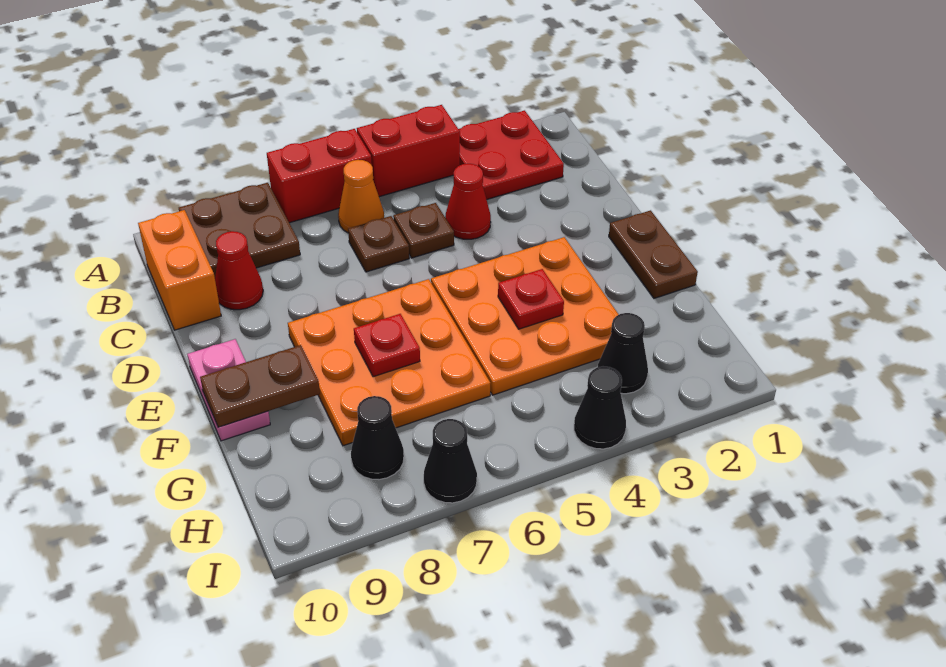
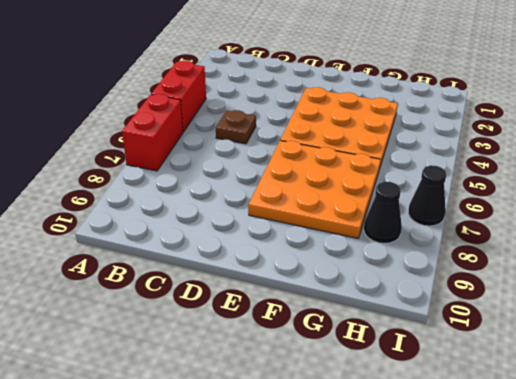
none -> red 2x2 plate [459,110,564,200]
none -> brown 2x2 plate [179,183,300,277]
none -> orange 1x1 cone [338,160,384,233]

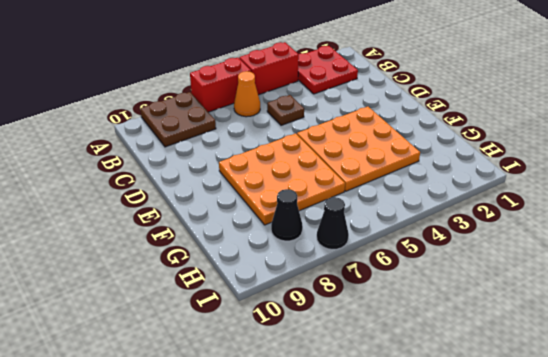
none -> orange 1x2 brick [138,210,221,330]
none -> red 1x1 cone [445,164,491,239]
none -> brown 1x1 plate [348,216,409,272]

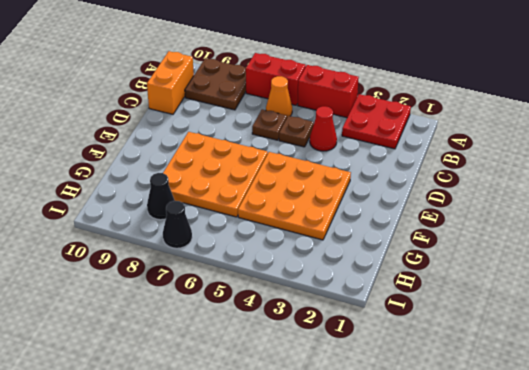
none -> red 1x1 cone [215,231,263,310]
none -> brown 1x2 plate [609,210,698,298]
none -> pink 1x2 plate [187,339,270,441]

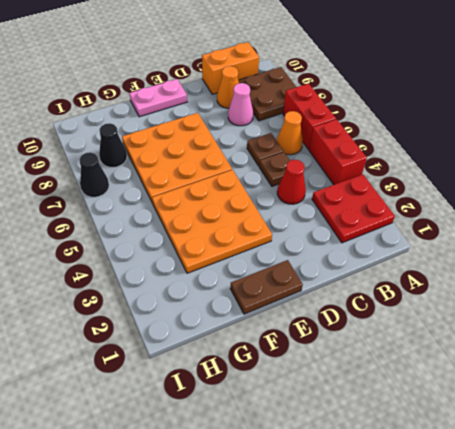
pink 1x1 cone [228,83,253,126] -> none
orange 1x1 cone [217,66,239,108] -> red 1x1 cone [215,231,263,310]
none -> black 1x1 cone [598,313,648,394]
none -> black 1x1 cone [574,367,626,449]
none -> red 1x1 plate [498,269,564,329]

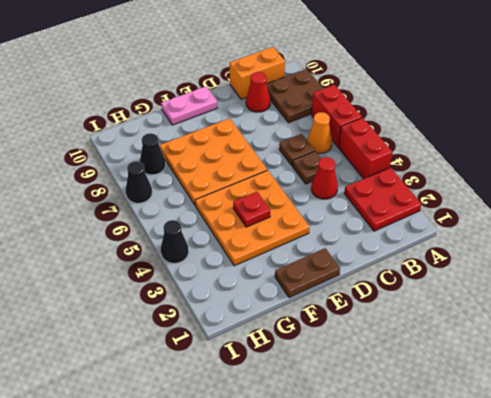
none -> black 1x1 cone [598,313,648,394]
none -> red 1x1 plate [354,314,420,377]
none -> brown 1x2 plate [200,345,320,427]

